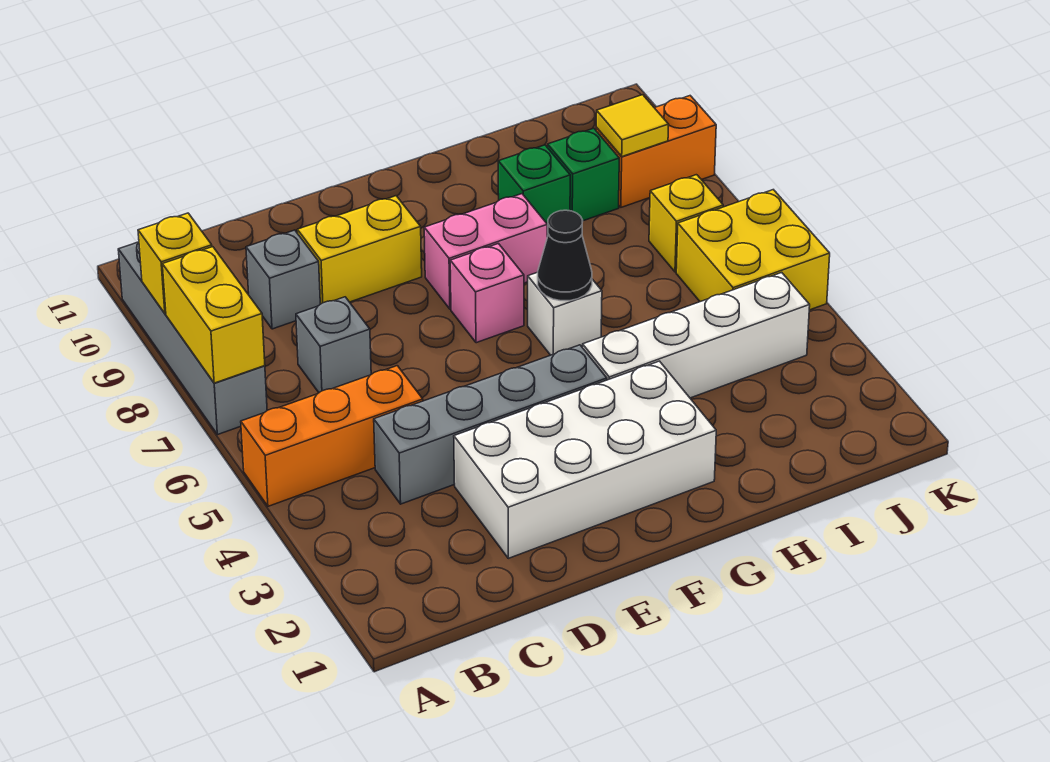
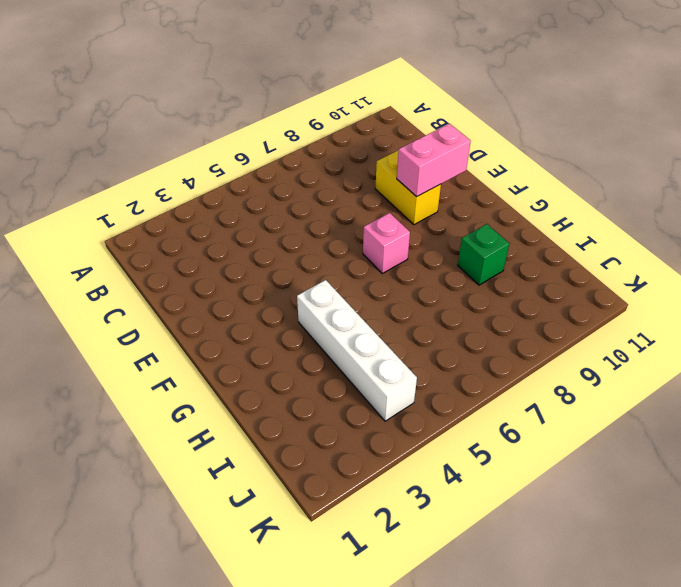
pink 1x2 brick [397,124,471,197] -> pink 1x2 brick turned to [424,194,547,309]
none -> orange 1x3 brick [241,366,423,506]
none -> grey 1x4 brick [118,242,267,435]
none -> grey 1x4 brick [374,345,607,504]

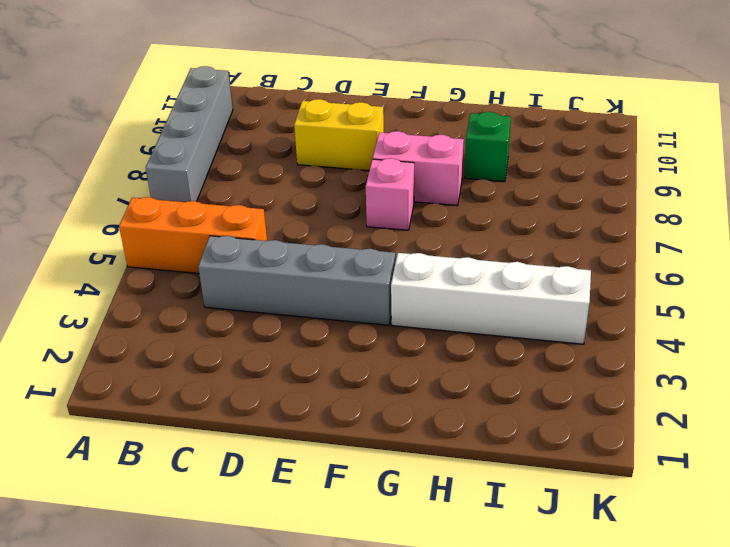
none -> grey 1x1 brick [296,297,371,392]
none -> grey 1x1 brick [246,230,320,329]
none -> white 2x4 brick [454,361,716,558]

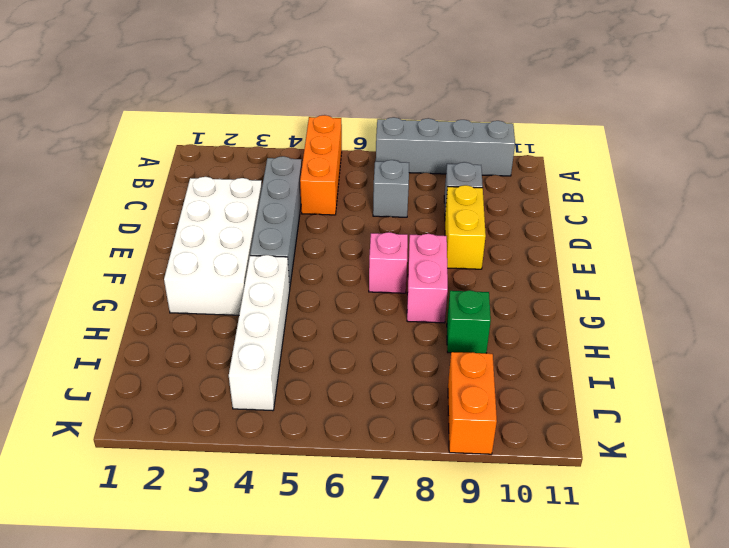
none -> white 1x1 brick [528,272,602,355]
none -> green 1x1 brick [548,128,619,221]
none -> yellow 2x2 brick [676,190,830,310]

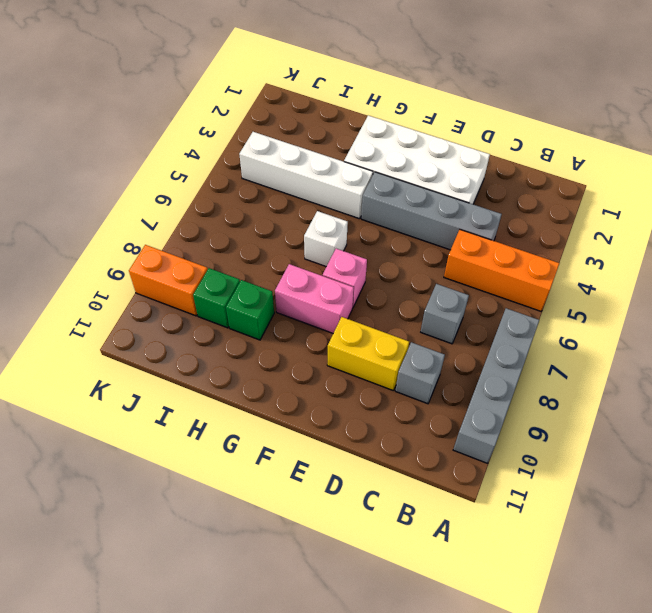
none -> yellow 2x2 brick [676,190,830,310]
none -> yellow 1x1 brick [649,175,723,272]
none -> yellow 1x2 brick [162,247,265,383]

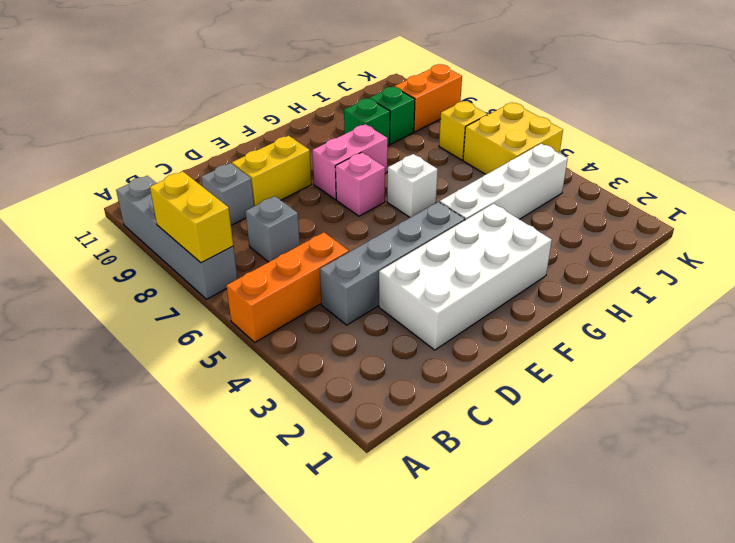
none -> yellow 1x1 brick [138,213,212,314]
none -> black 1x1 cone [538,210,592,301]
none -> yellow 1x1 tile [596,95,669,157]

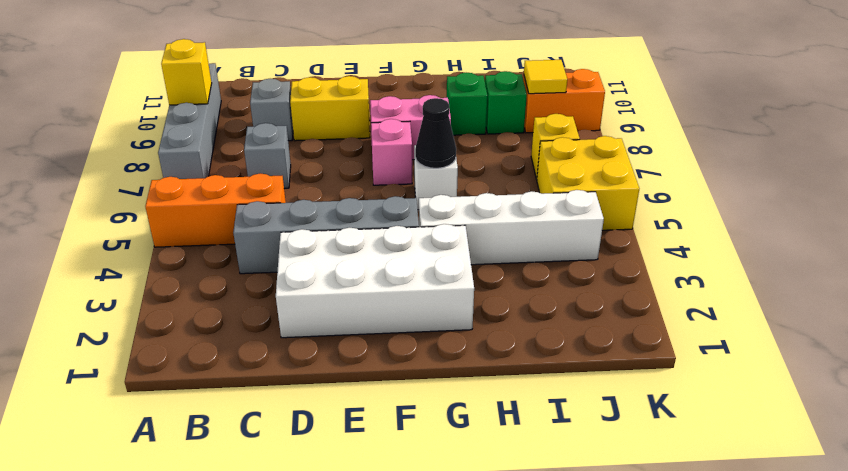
none -> yellow 1x2 brick [162,247,265,383]

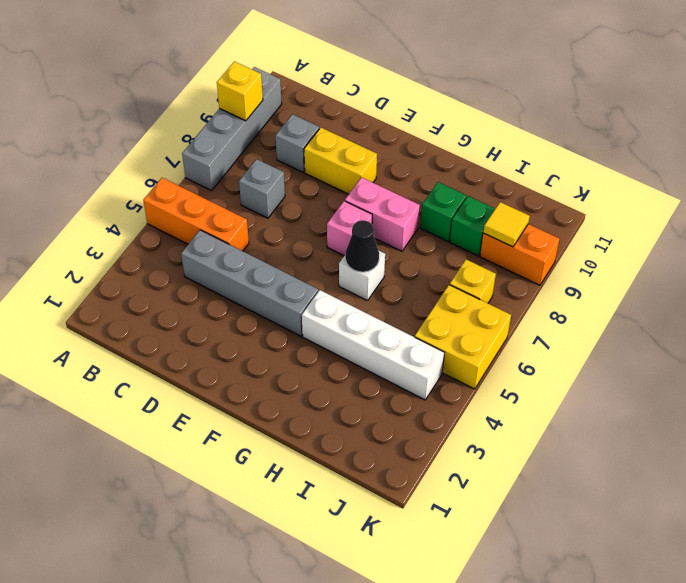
none -> white 2x4 brick [454,361,716,558]
none -> yellow 1x2 brick [162,247,265,383]

